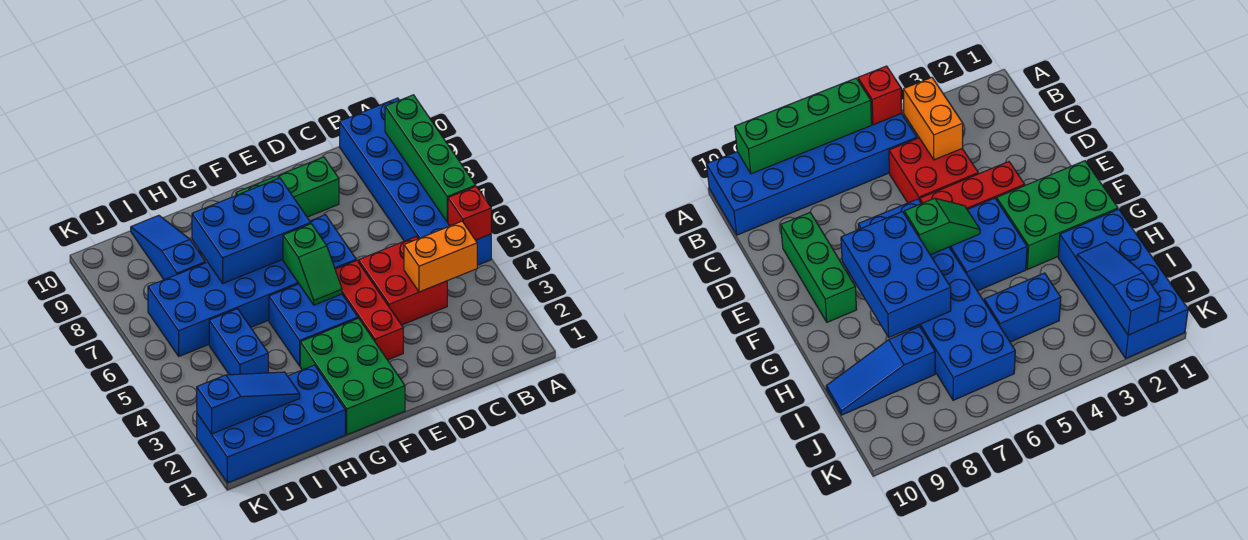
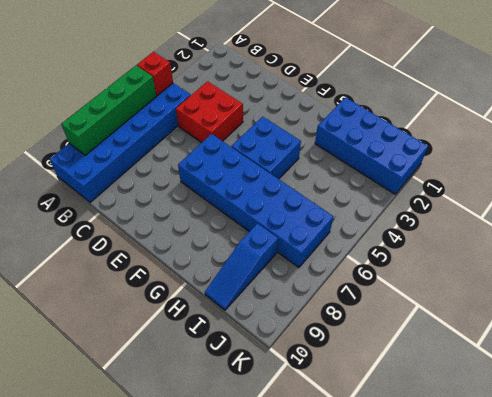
none -> green 1x3 brick [236,157,339,217]
none -> red 1x3 brick [335,260,403,360]
none -> green 2x3 brick [300,318,405,435]

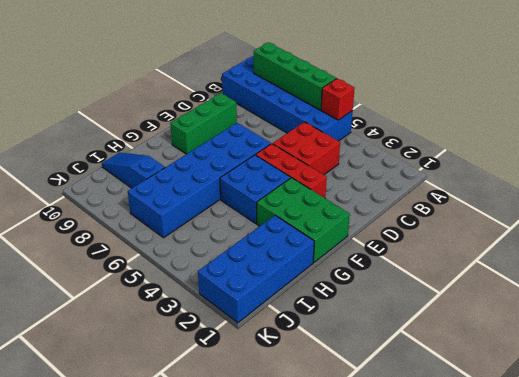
none -> blue 1x2 brick [209,309,268,375]
none -> orange 1x2 brick [404,221,477,292]
none -> green 1x2 slope [283,224,342,305]

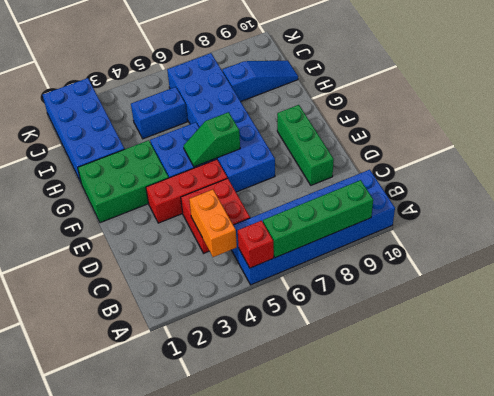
none -> blue 2x3 brick [192,178,311,283]
none -> blue 1x3 slope [197,372,300,434]

